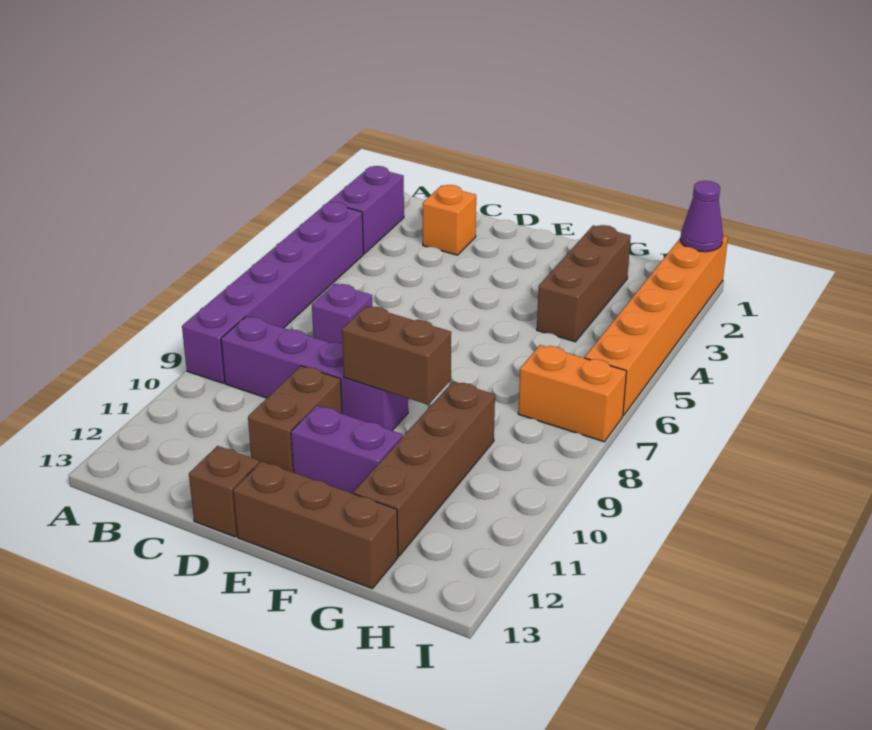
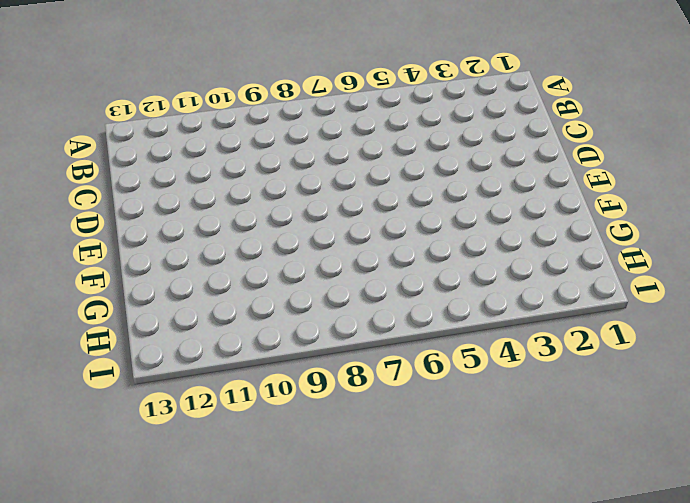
none -> purple 1x2 brick [329,166,404,254]
none -> purple 1x6 brick [182,202,364,383]
none -> purple 1x4 brick [221,316,408,430]

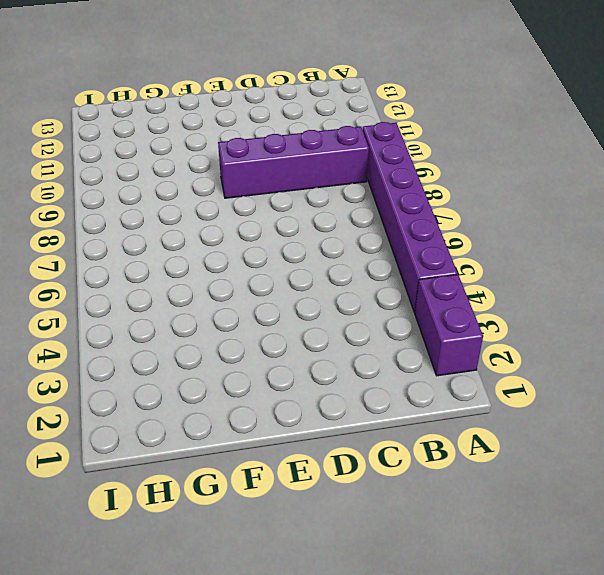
none -> orange 1x1 brick [423,185,476,255]
none -> purple 1x1 brick [312,284,372,344]
none -> brown 1x2 brick [248,366,342,472]

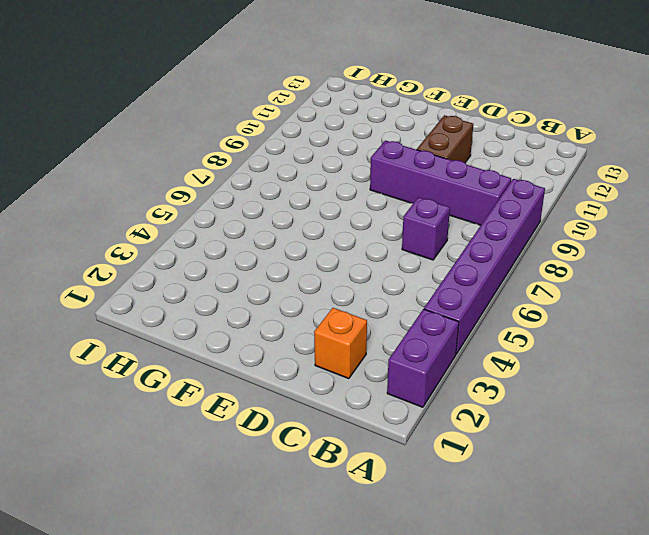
none -> brown 1x1 brick [189,446,259,537]
none -> purple 1x2 brick [291,406,403,494]
none -> brown 1x3 brick [233,461,398,588]

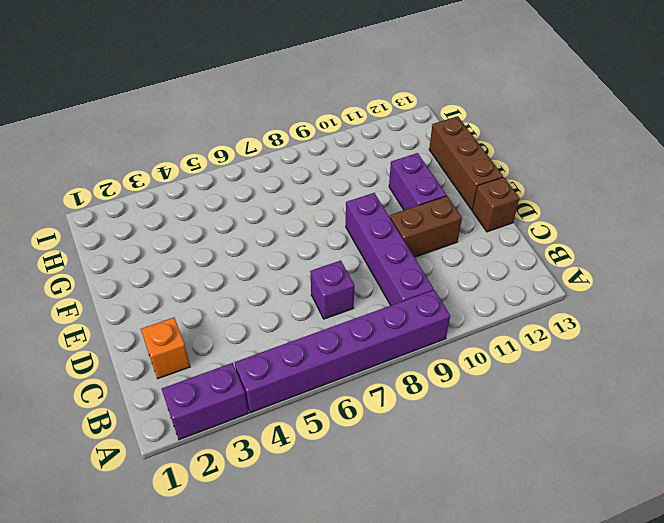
none -> brown 1x3 brick [537,225,631,342]
none -> brown 1x4 brick [354,381,495,556]
none -> orange 1x2 brick [518,345,626,442]

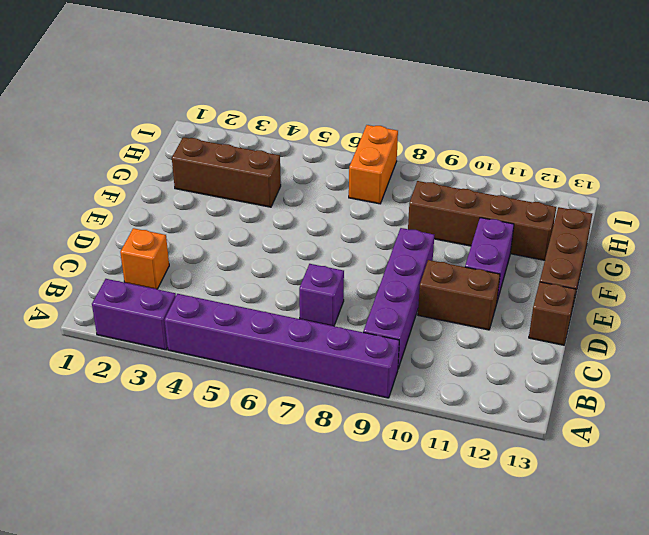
none -> orange 1x6 brick [585,236,728,416]
none -> brown 1x2 brick [342,306,451,405]
none -> purple 1x1 cone [680,181,723,252]

